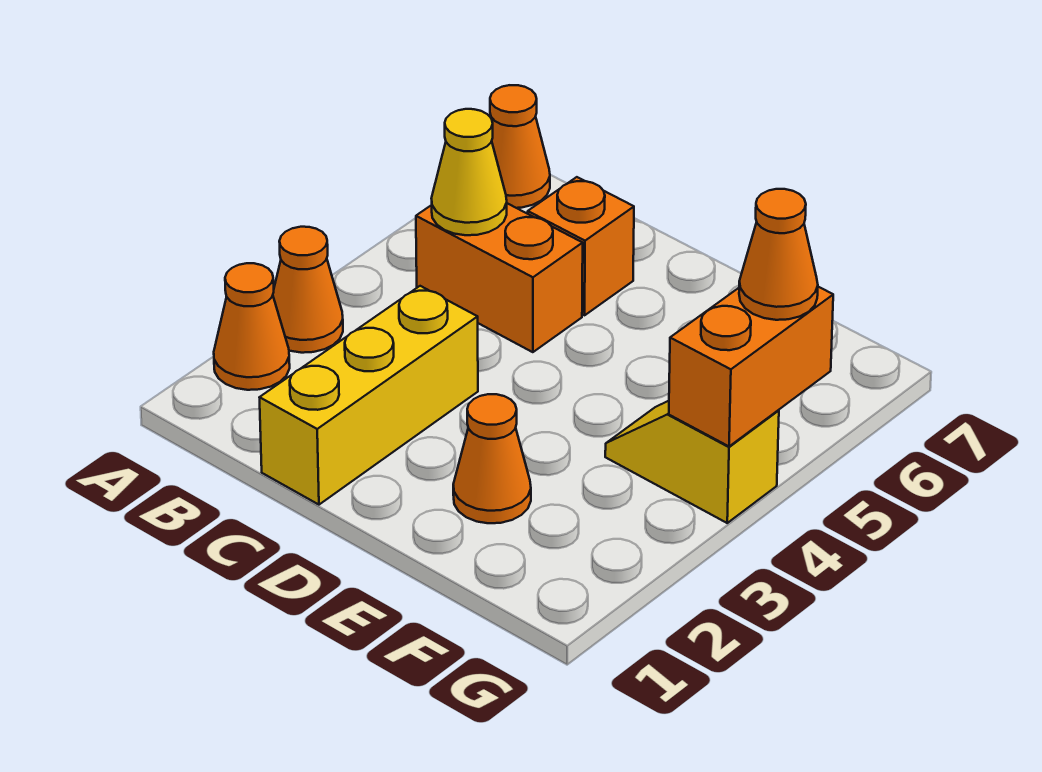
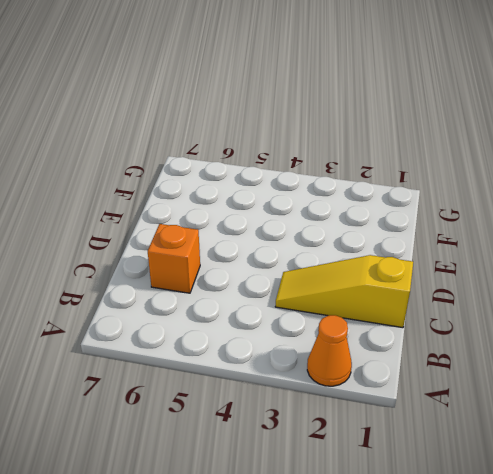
yellow 1x3 slope [275,255,413,328] -> yellow 1x3 brick [259,286,478,505]
none -> orange 1x1 cone [273,227,343,353]
none -> orange 1x1 cone [490,85,550,208]

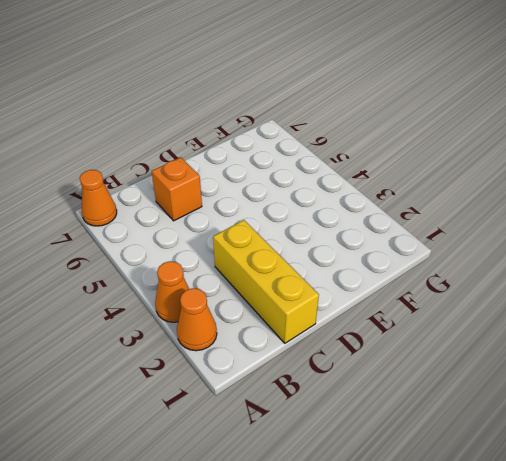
none -> orange 1x2 brick [416,203,583,352]
none -> orange 1x1 cone [453,394,531,523]

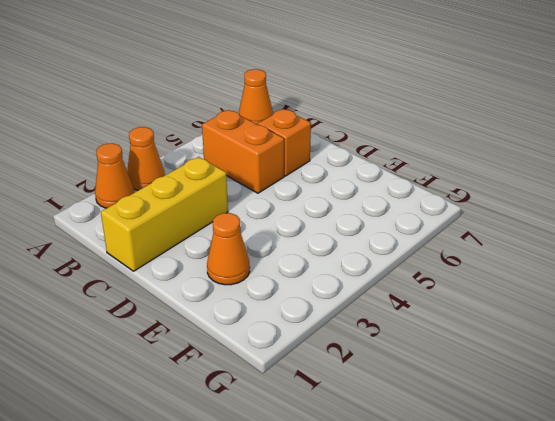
none -> yellow 1x2 slope [605,401,779,523]
none -> yellow 1x1 cone [431,109,507,235]

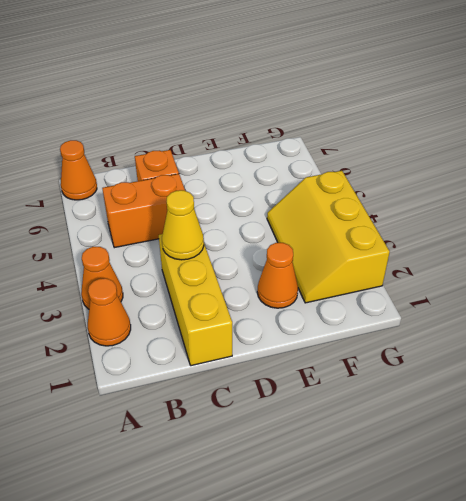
yellow 1x1 cone [162,190,204,260] -> yellow 1x1 cone moved to [431,109,507,235]
yellow 2x3 slope [267,171,390,303] -> yellow 1x2 slope [605,401,779,523]
none -> orange 1x2 brick [669,287,833,446]
none -> orange 1x1 cone [739,189,818,320]

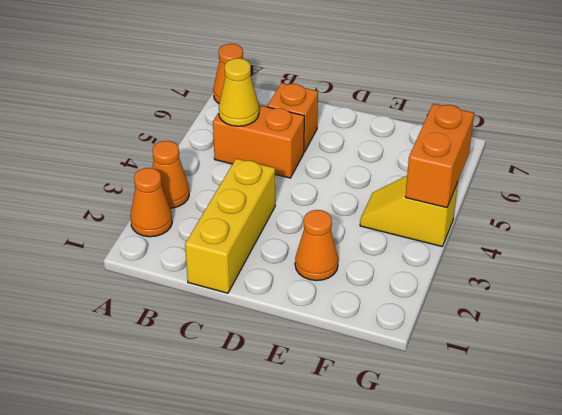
none -> orange 1x1 cone [739,189,818,320]

